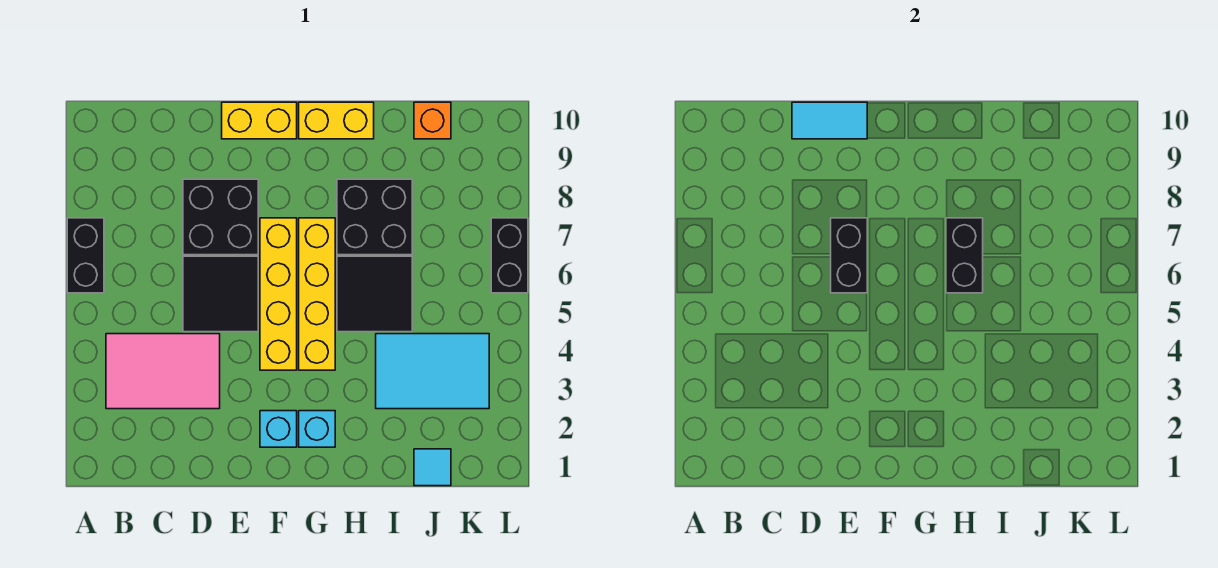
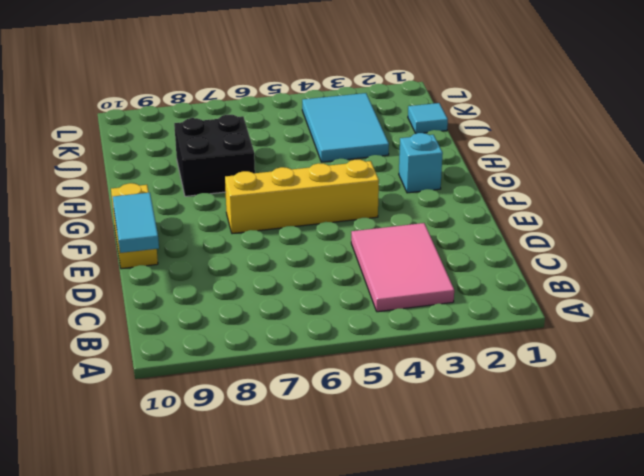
none -> black 1x2 brick [67,218,104,293]
none -> black 2x2 tile [183,256,258,332]
none -> black 2x2 brick [183,179,258,255]

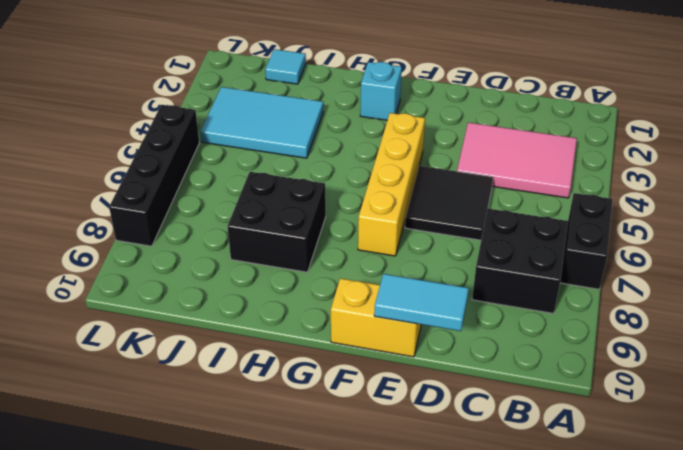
black 2x2 brick [472,209,568,313] -> black 2x2 brick moved to [183,179,258,255]
black 1x4 brick [109,105,199,246] -> black 1x2 brick [491,218,528,293]
none -> cyan 1x1 brick [260,411,297,447]
none -> yellow 1x4 brick [299,218,335,370]
none -> yellow 1x2 brick [299,102,374,139]

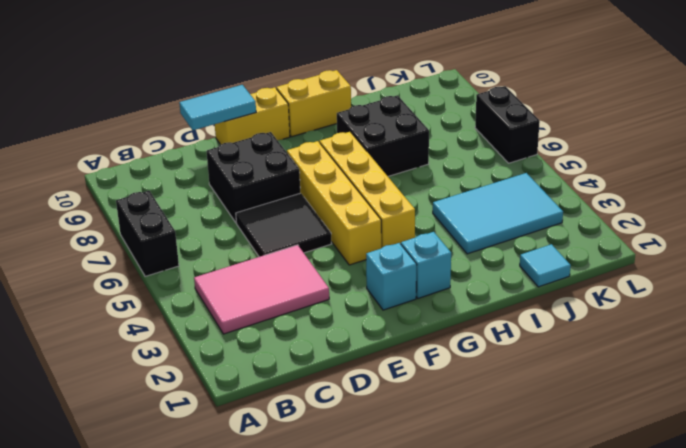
none -> black 2x2 tile [337,256,412,332]
none -> orange 1x1 brick [414,102,451,139]
none -> black 1x2 brick [831,218,867,293]

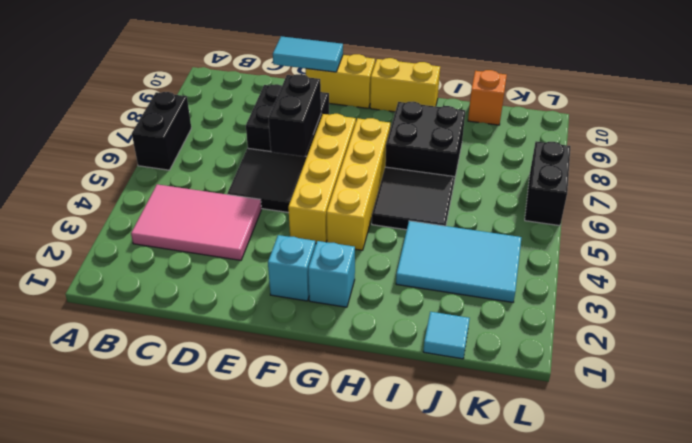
none -> black 1x2 brick [946,218,983,293]

